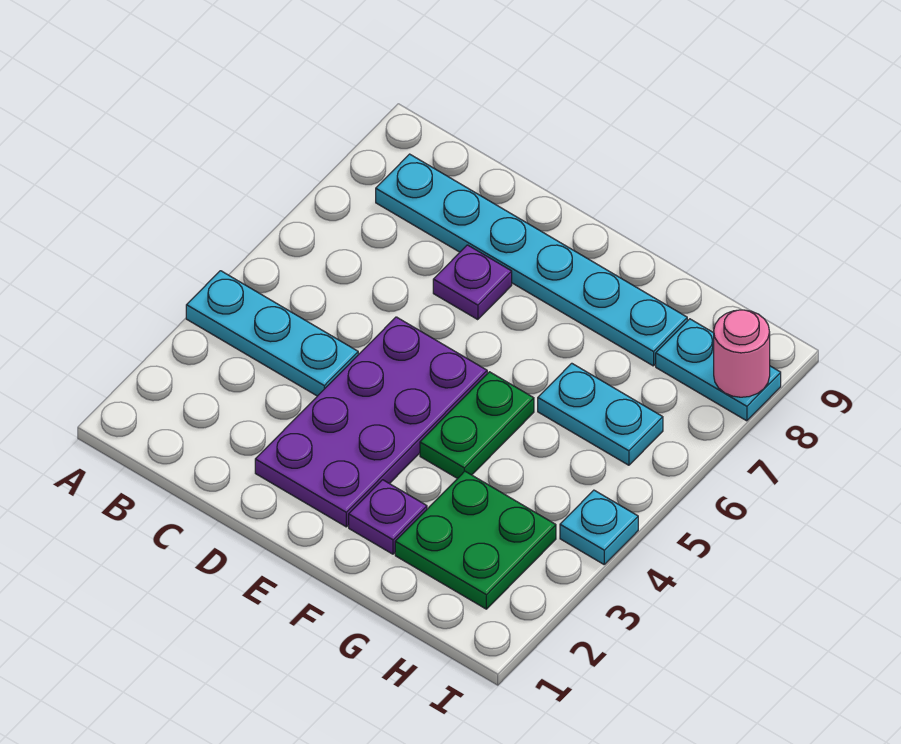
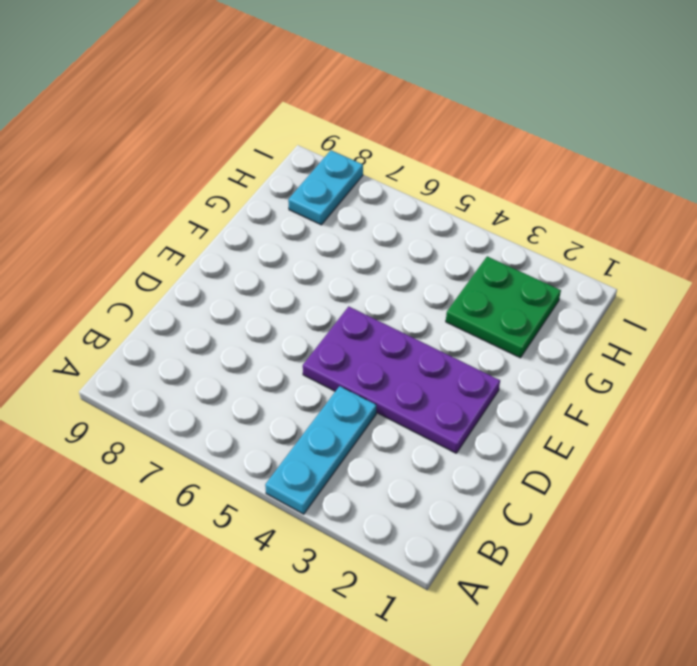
none -> cyan 1x6 plate [376,154,687,366]
none -> purple 1x1 plate [433,245,512,320]

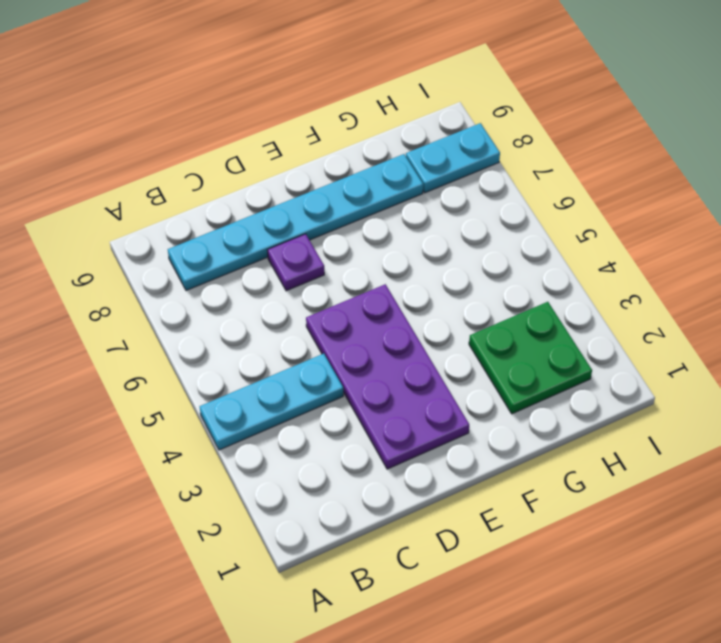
none -> purple 1x1 plate [349,480,427,554]
none -> green 1x2 plate [420,372,534,479]

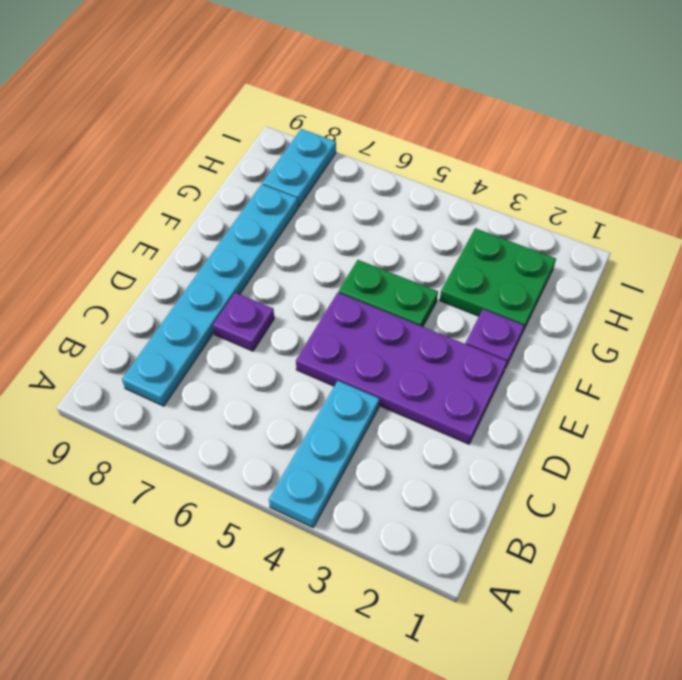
none -> cyan 1x2 plate [538,363,663,465]
none -> cyan 1x1 plate [560,490,638,564]

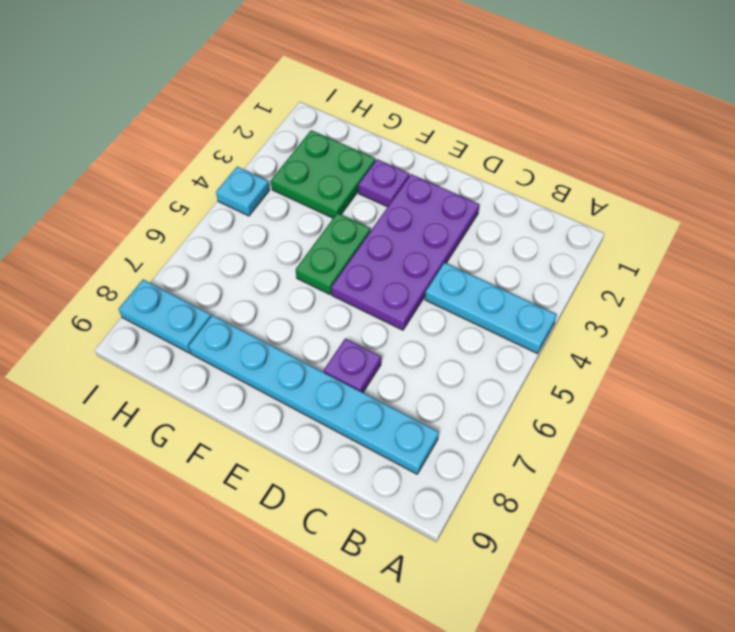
none -> cyan 1x2 plate [538,363,663,465]
none -> pink 1x1 round brick [714,310,770,397]

